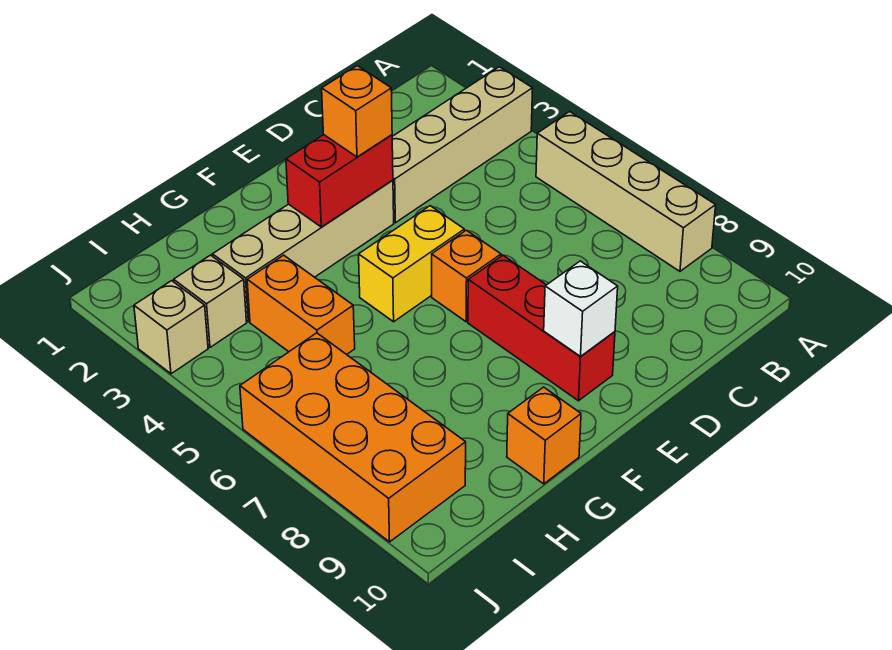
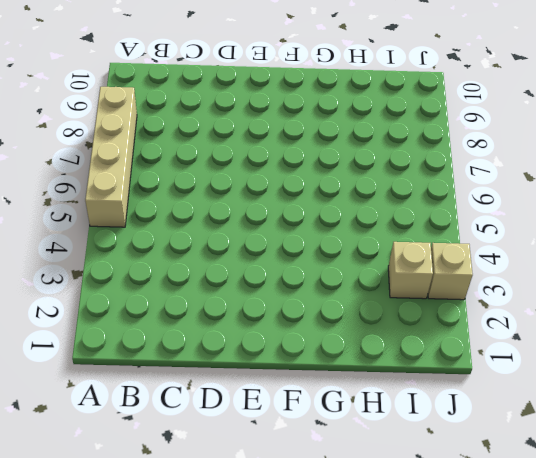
none -> tan 1x4 brick [392,67,533,223]
none -> tan 1x4 brick [212,180,394,322]
none -> yellow 1x2 brick [359,206,464,322]

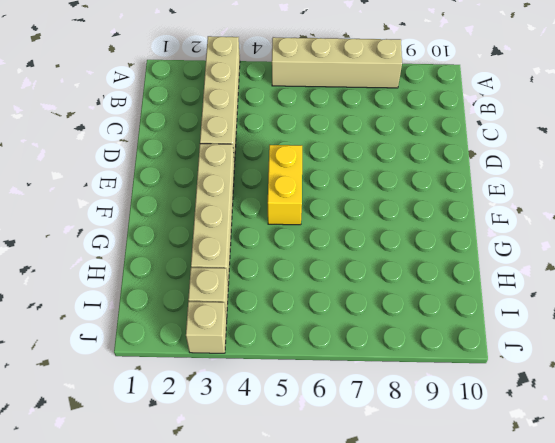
none -> orange 1x1 brick [432,230,501,322]
none -> red 1x3 brick [468,255,615,401]
none -> orange 1x1 brick [507,387,581,484]

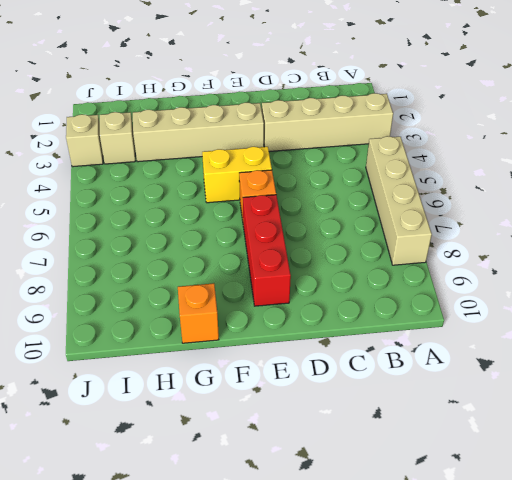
none -> orange 1x2 brick [247,255,355,355]
none -> orange 2x4 brick [240,333,466,542]
none -> red 1x2 brick [286,135,393,227]

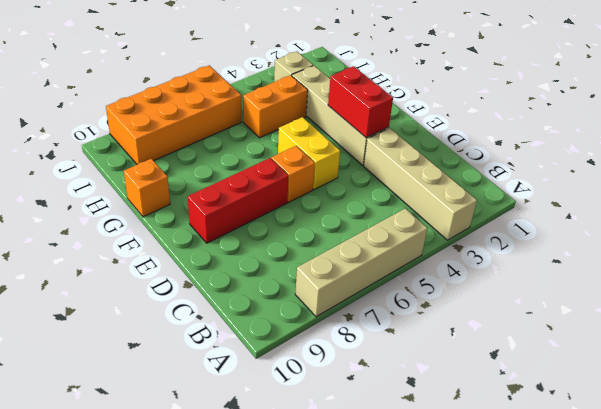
none -> tan 1x1 brick [134,281,208,374]
none -> white 1x1 brick [544,261,618,356]
none -> orange 1x1 brick [322,66,392,157]

